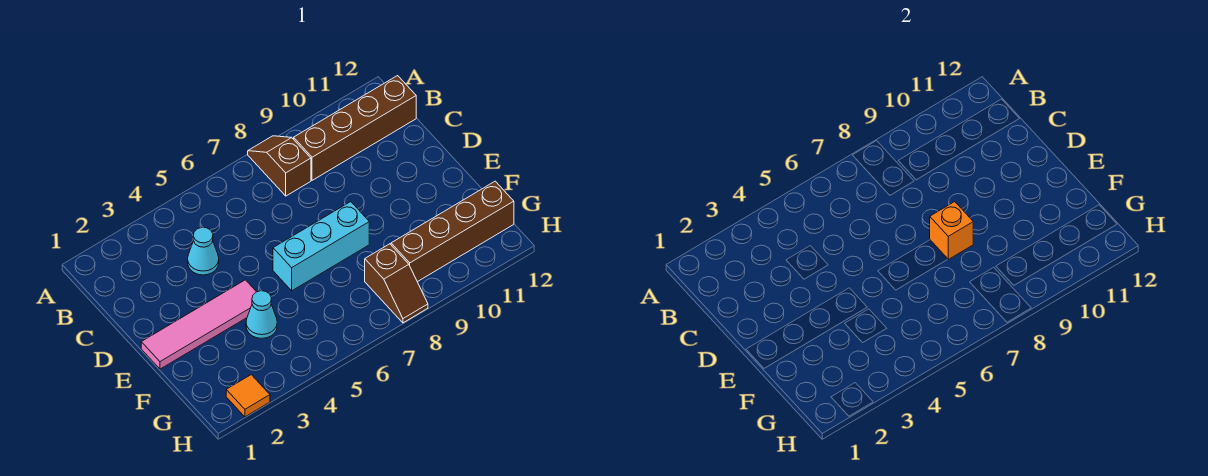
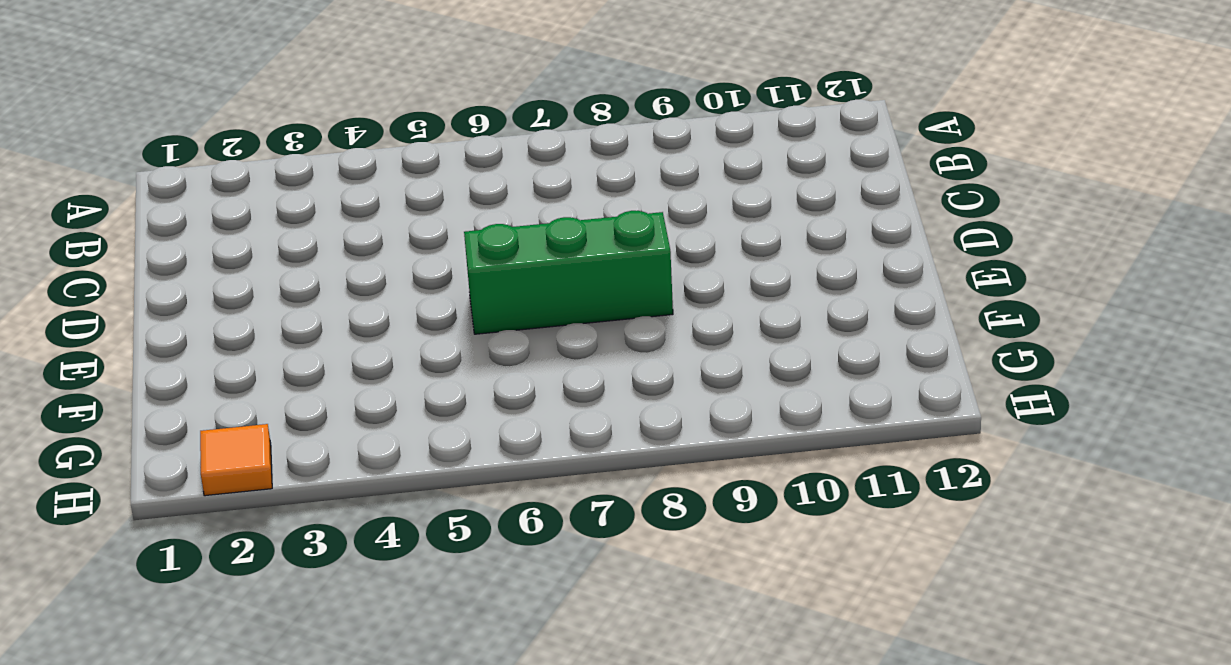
green 1x3 brick [464,211,673,334] -> cyan 1x3 brick [273,202,369,291]
none -> brown 1x2 slope [248,136,311,196]
none -> brown 1x4 brick [294,76,416,180]

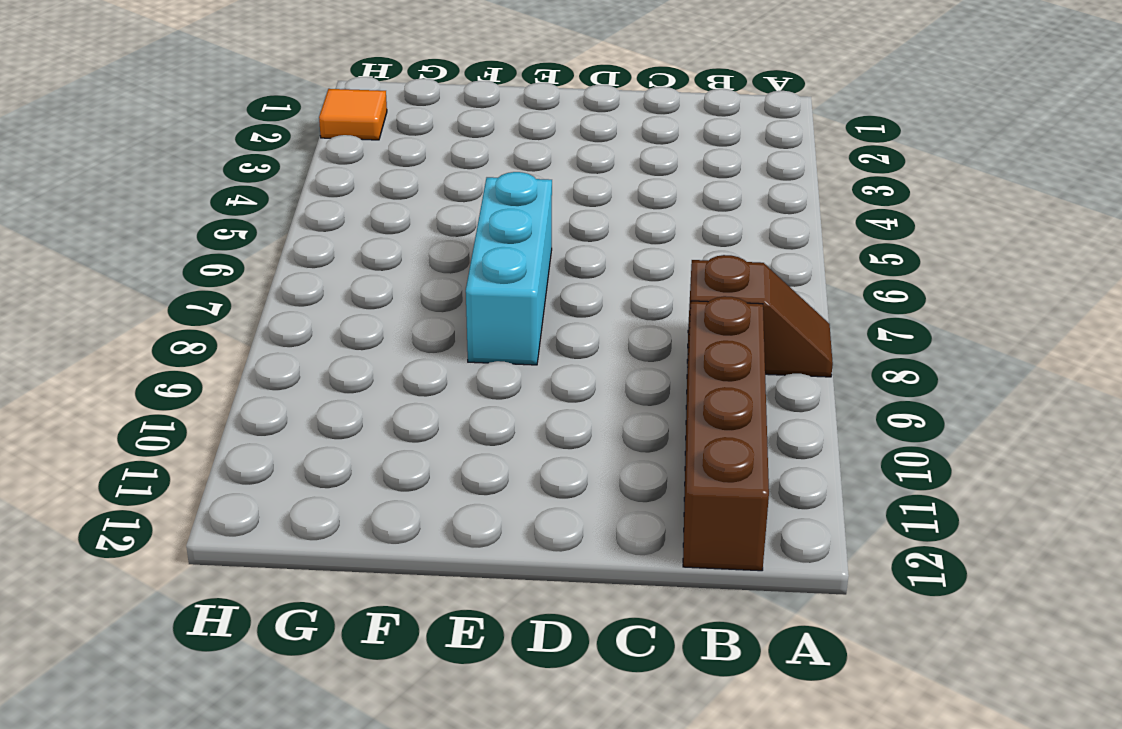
none -> cyan 1x1 cone [188,227,219,275]
none -> pink 1x4 tile [141,280,256,369]

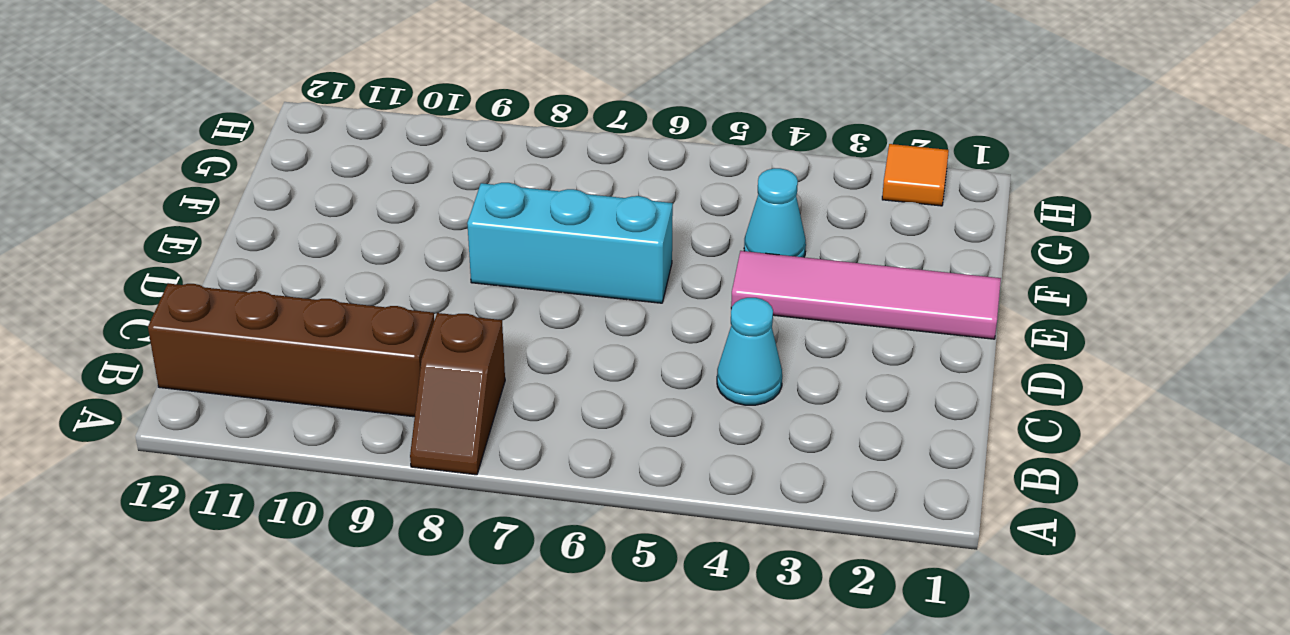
none -> brown 1x2 slope [365,244,428,323]
none -> brown 1x4 brick [391,181,514,282]

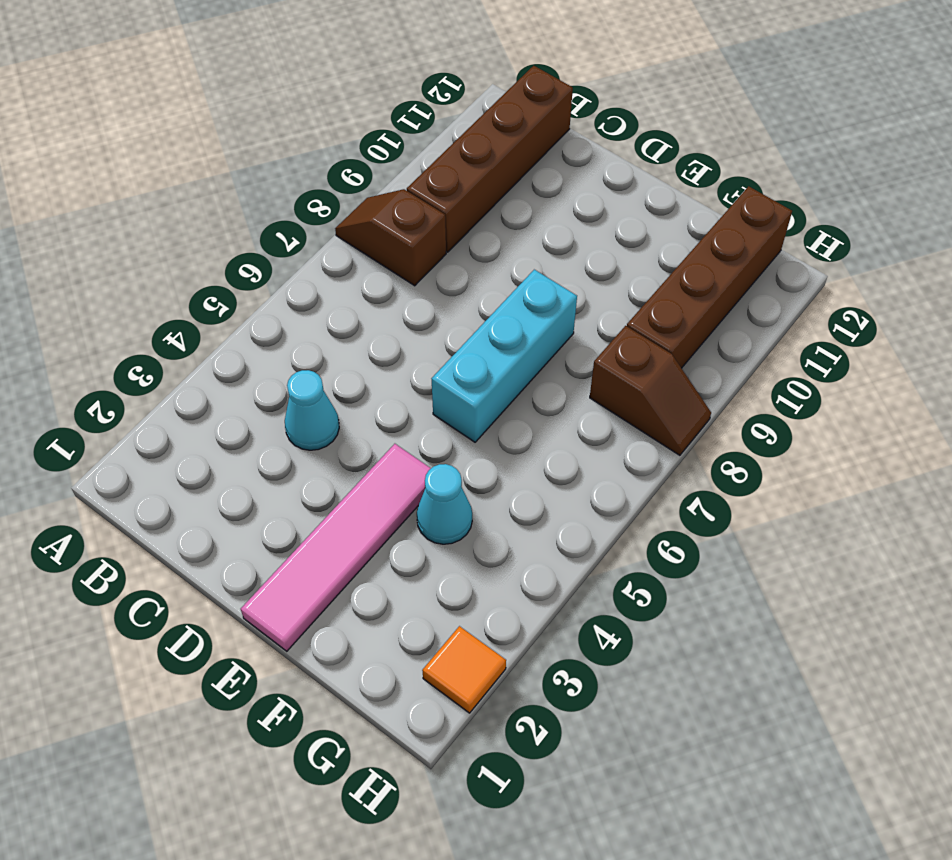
none -> orange 1x1 brick [930,202,973,259]

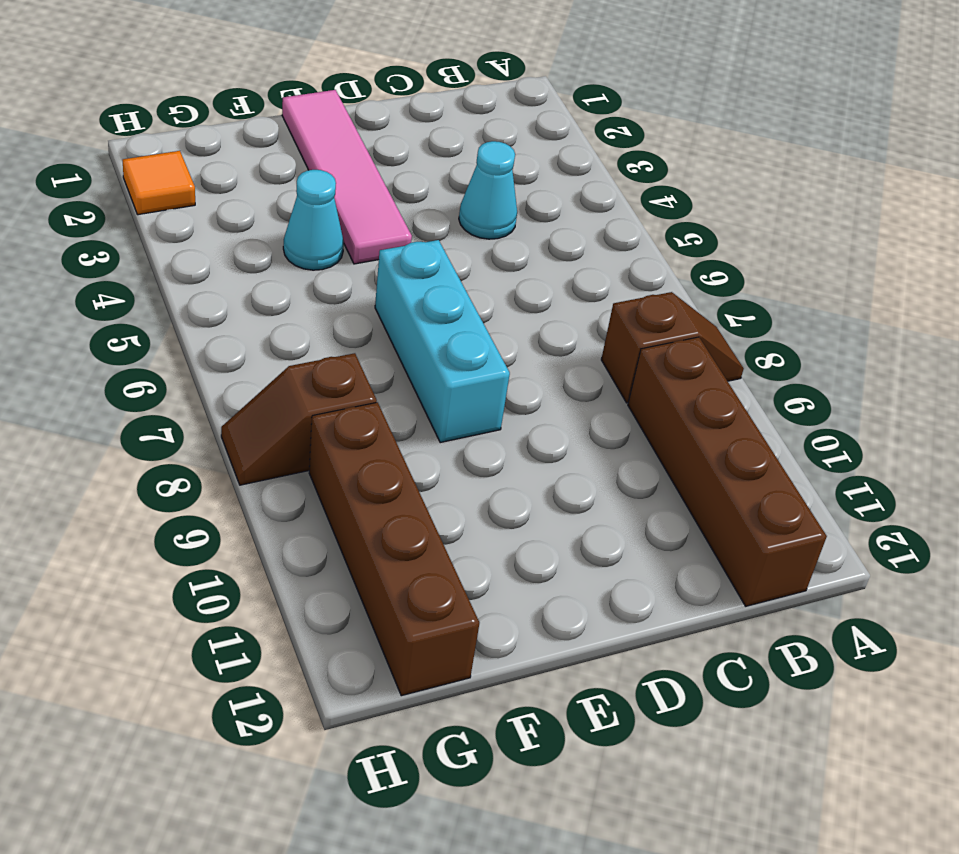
none -> orange 1x1 brick [930,202,973,259]

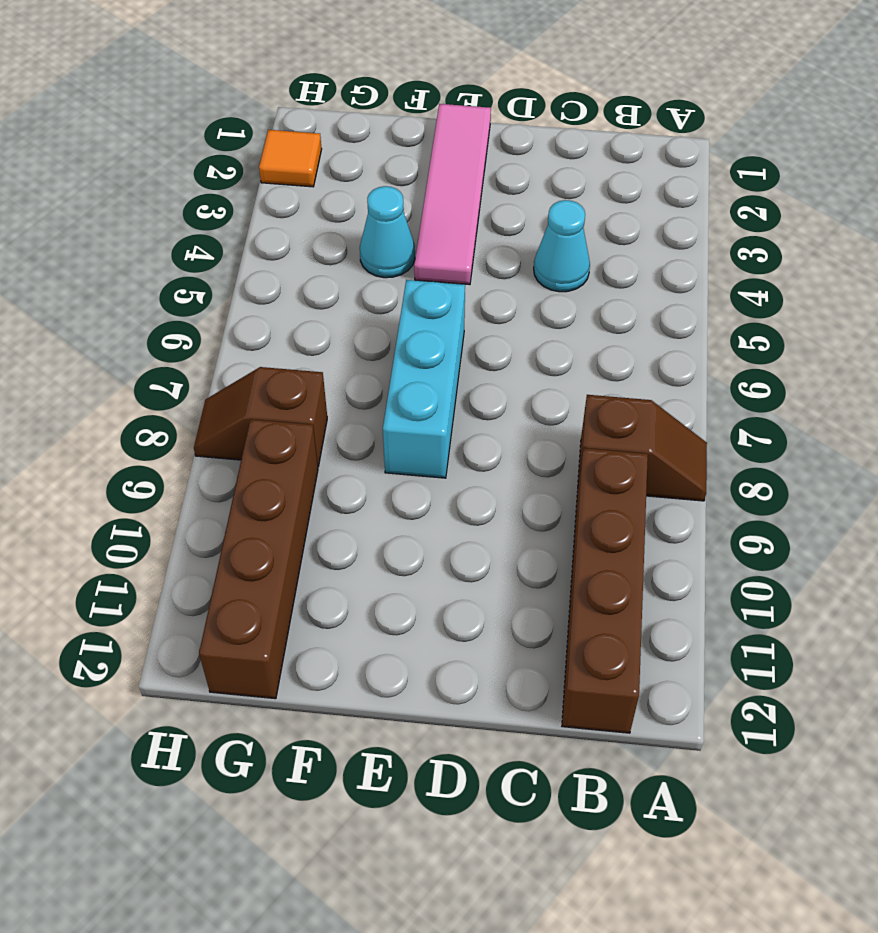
none -> orange 1x1 brick [930,202,973,259]

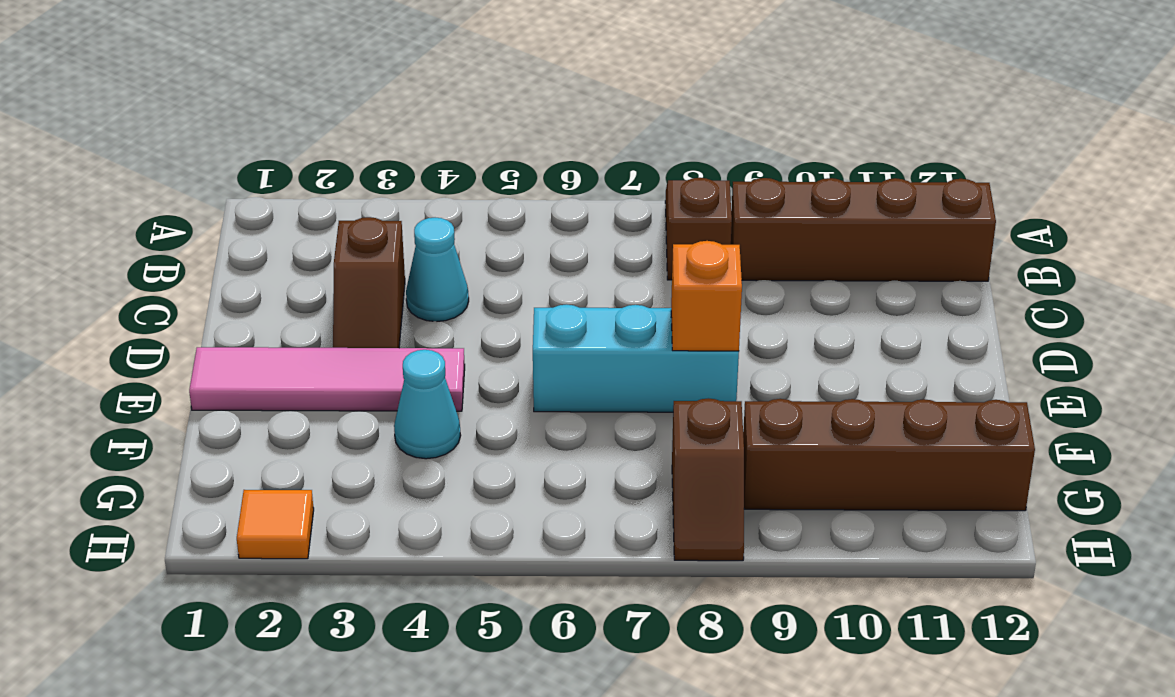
brown 1x2 slope [333,217,405,348] -> none

